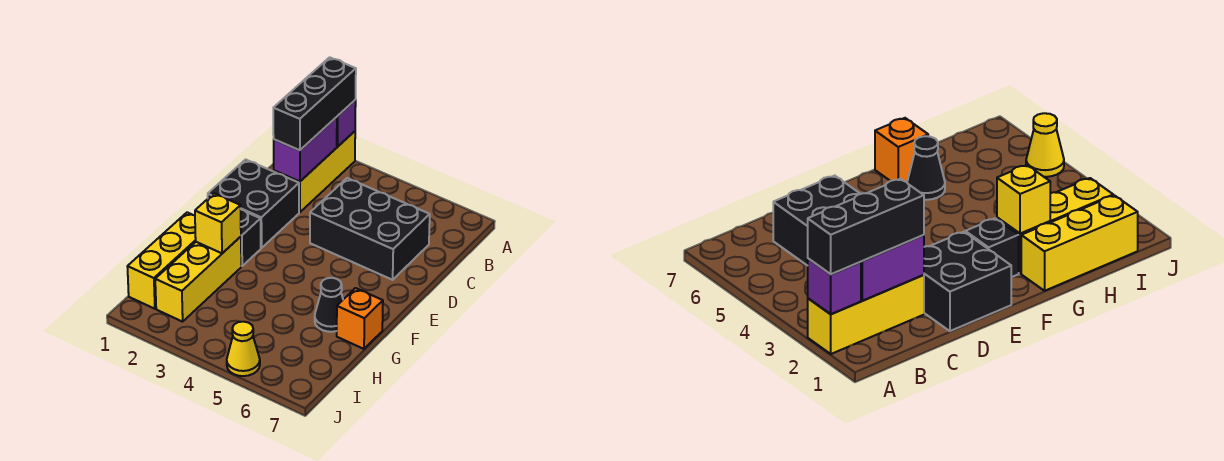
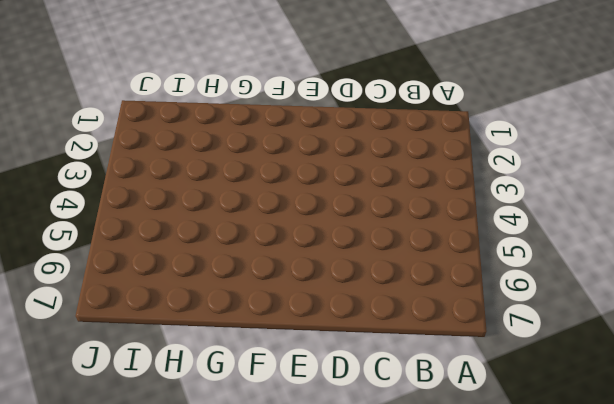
none -> yellow 1x3 brick [274,131,355,212]
none -> black 2x3 brick [310,178,430,280]
none -> black 2x2 brick [208,159,299,248]

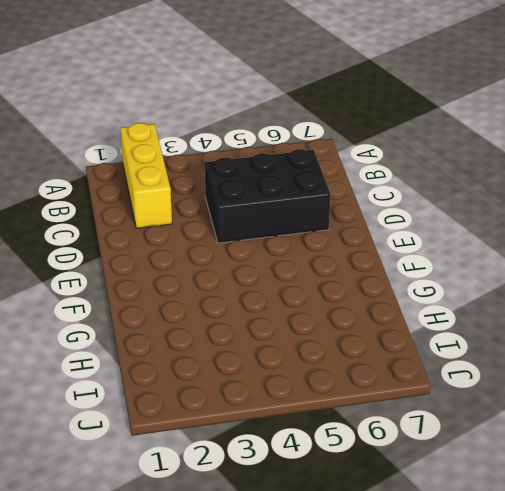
none -> black 2x2 brick [208,159,299,248]
none -> black 1x1 brick [241,210,261,266]
none -> yellow 1x3 brick [127,212,196,309]

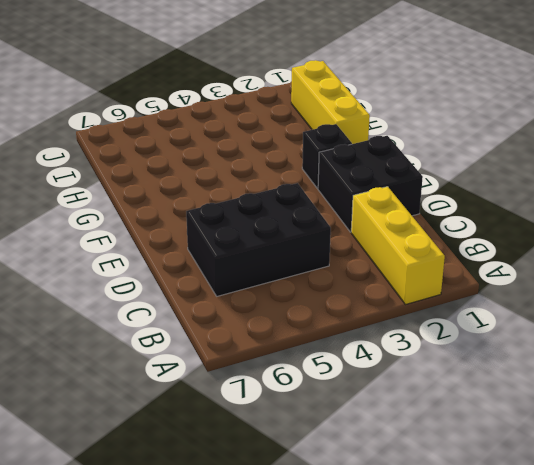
none -> yellow 1x3 brick [155,237,241,322]
none -> black 1x1 cone [315,278,343,332]
none -> orange 1x1 brick [337,288,383,349]

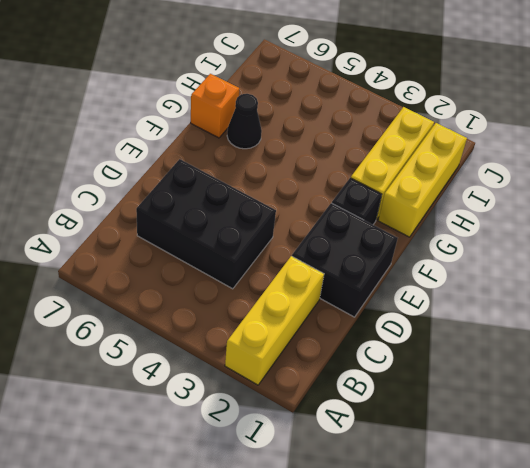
none -> yellow 1x1 cone [227,322,260,376]
none -> purple 1x1 brick [337,100,356,147]
none -> purple 1x2 brick [274,117,337,182]

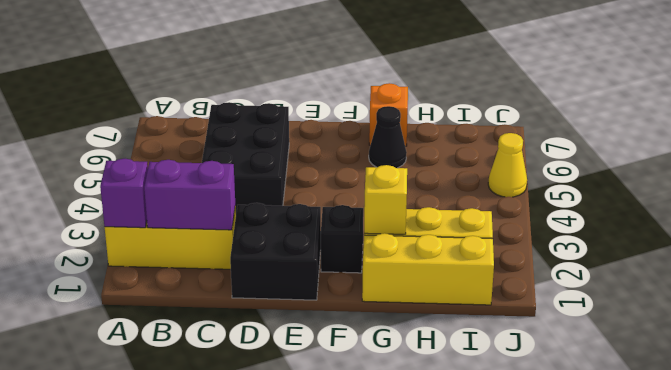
none -> black 1x3 brick [273,57,356,150]

